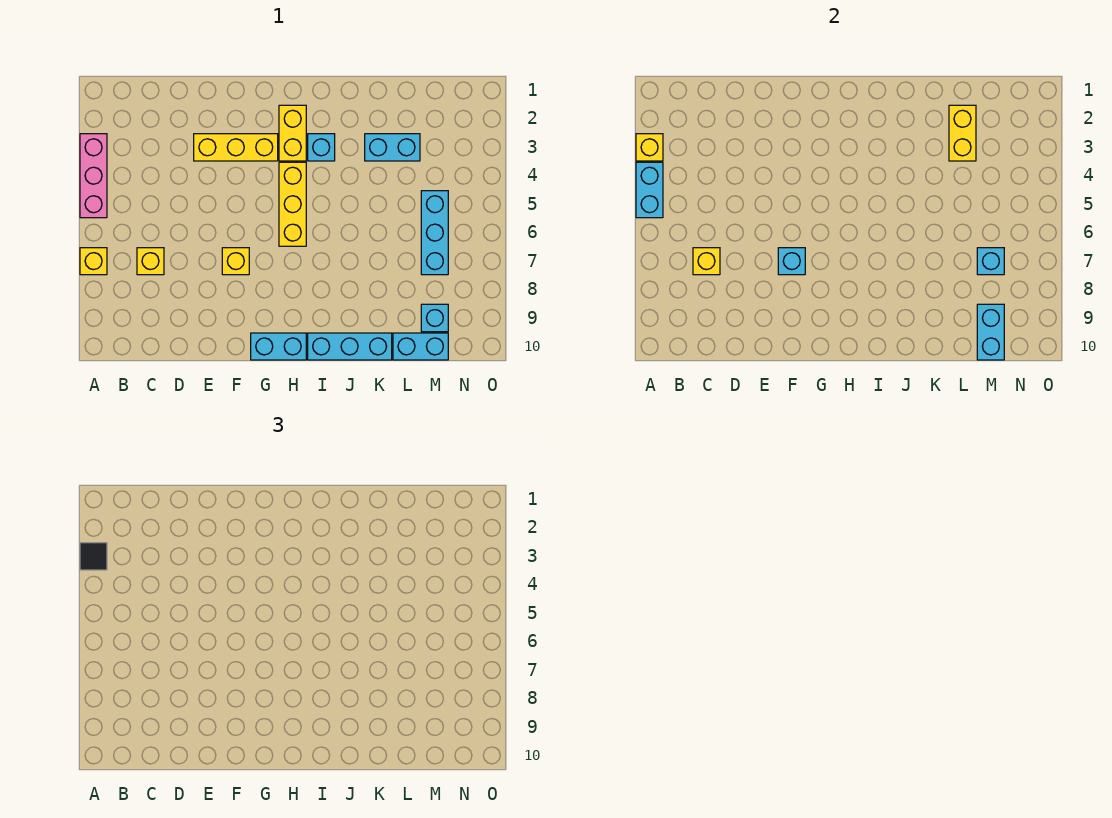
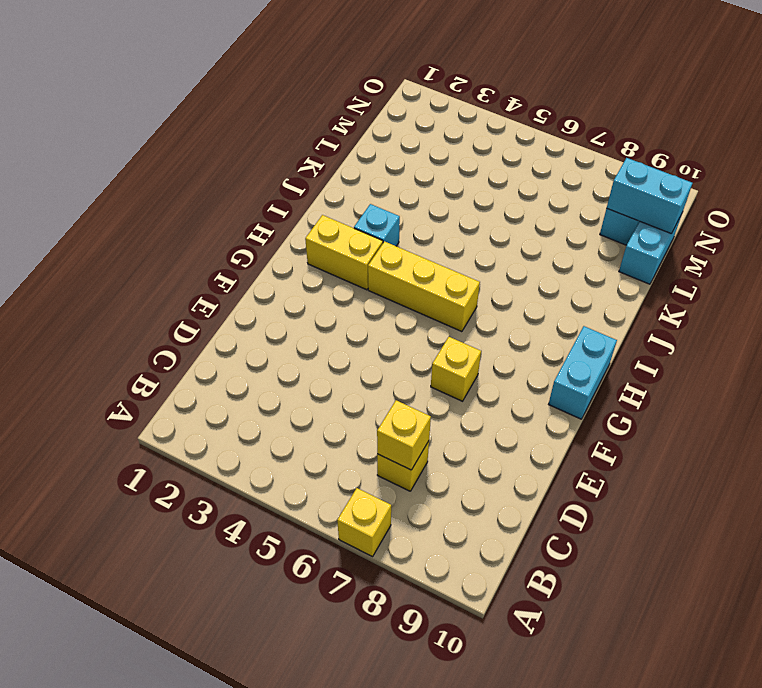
none -> pink 1x3 brick [80,134,107,218]
none -> yellow 1x3 brick [194,134,278,161]
none -> cyan 1x3 brick [308,333,392,360]

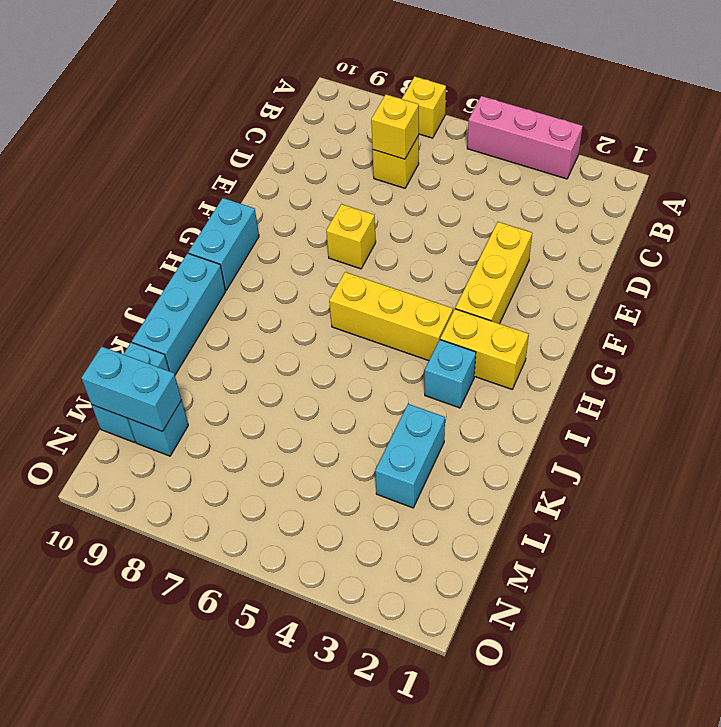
none -> cyan 1x3 brick [421,191,448,275]
none -> yellow 1x1 brick [636,134,663,161]
none -> cyan 1x2 brick [636,162,663,218]

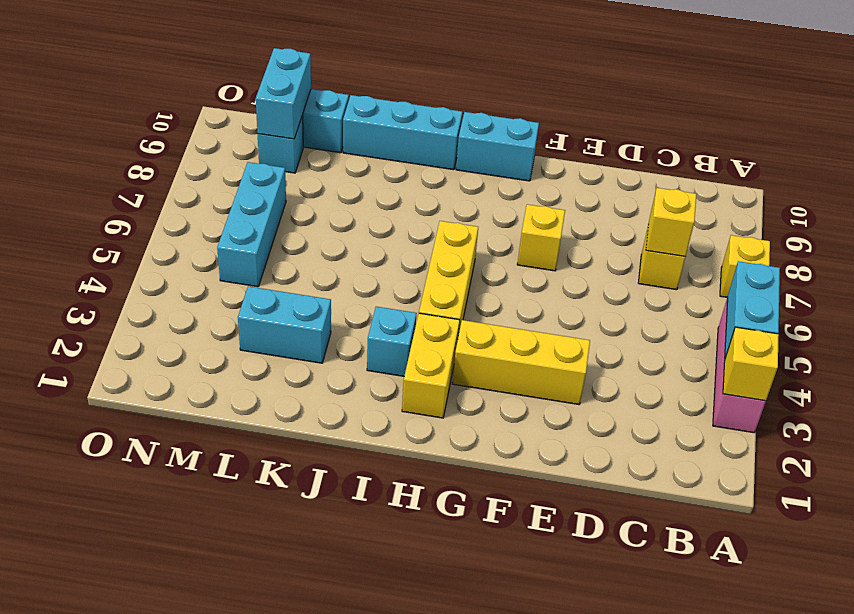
none -> cyan 1x1 brick [778,248,805,275]
none -> yellow 1x2 brick [949,105,976,161]
none -> cyan 1x1 brick [977,248,1004,275]

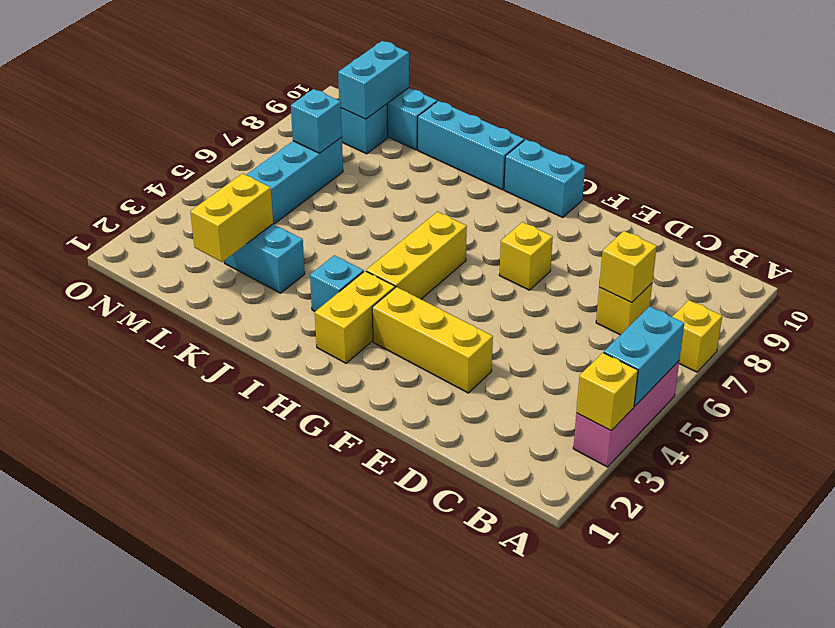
none -> cyan 1x1 brick [778,248,805,275]
none -> black 1x1 tile [80,543,107,570]

